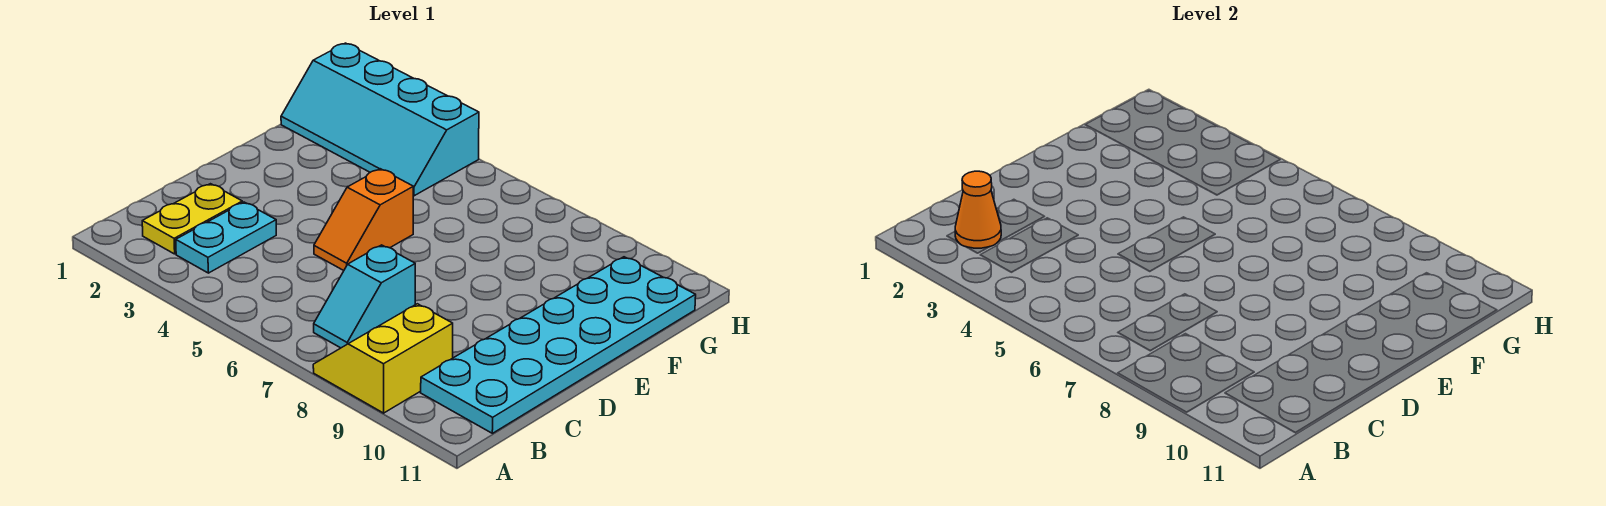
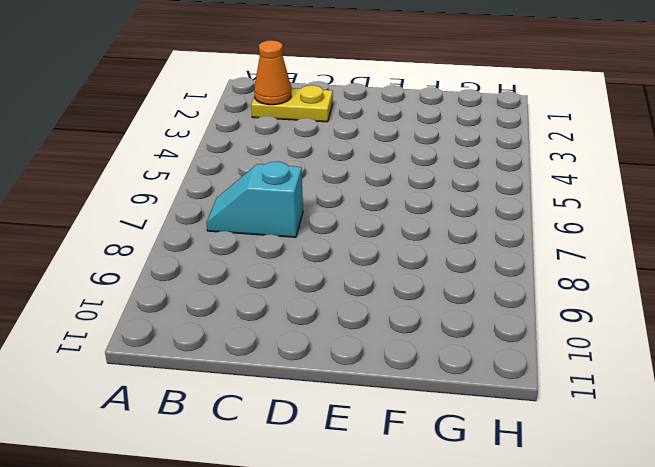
none -> yellow 2x2 slope [313,304,453,413]
none -> cyan 1x2 plate [176,202,276,273]

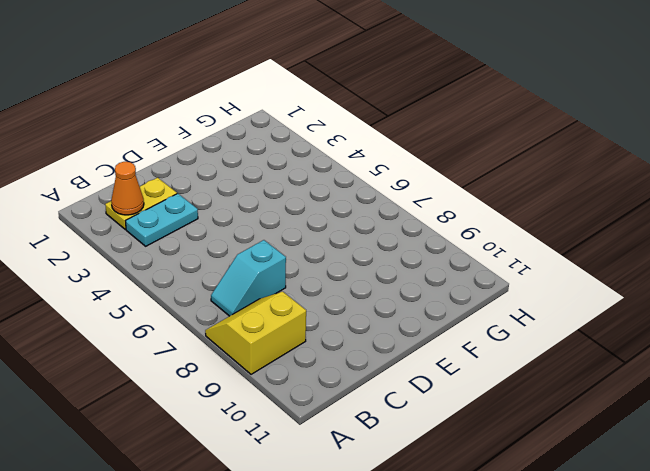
none -> cyan 2x6 plate [421,257,696,433]
none -> orange 1x2 slope [314,169,413,270]

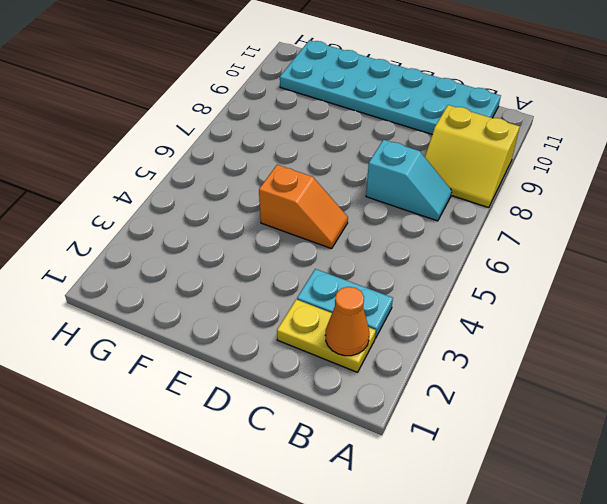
none -> cyan 2x4 slope [281,43,479,196]

